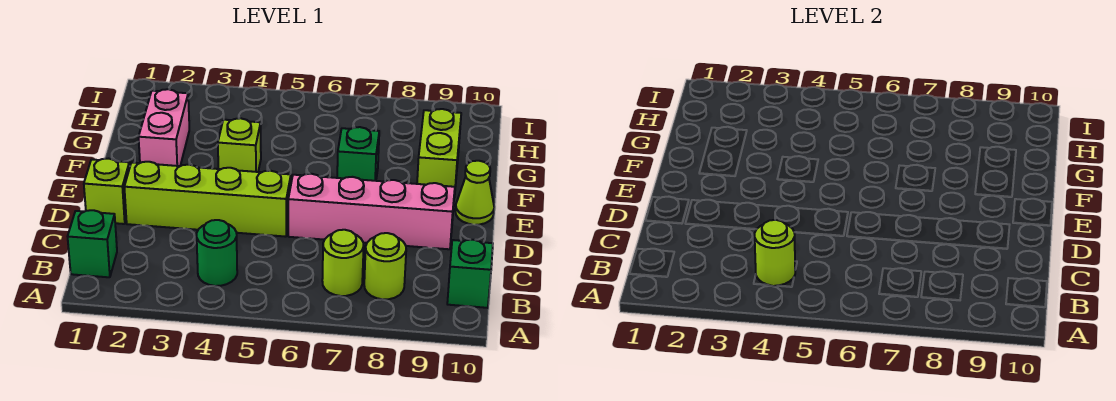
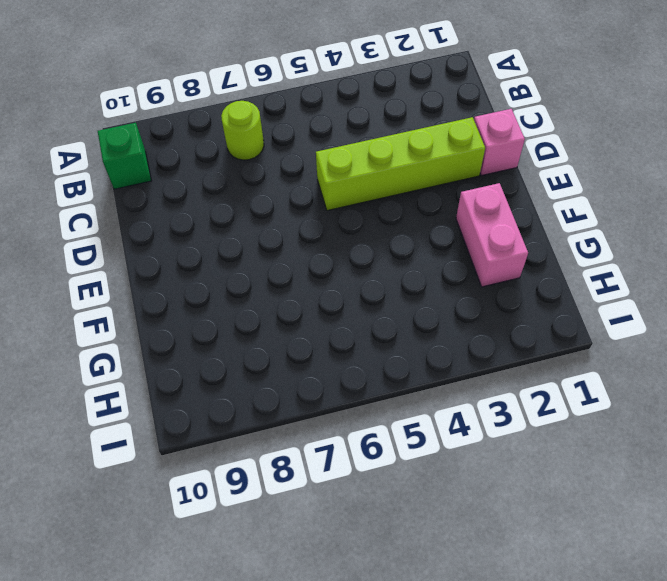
pink 1x1 brick [474,109,525,176] -> lime 1x1 brick [84,159,130,224]
none -> green 1x1 brick [68,210,117,277]
none -> green 1x1 round brick [197,220,237,286]
none -> lime 1x1 round brick [364,233,406,299]

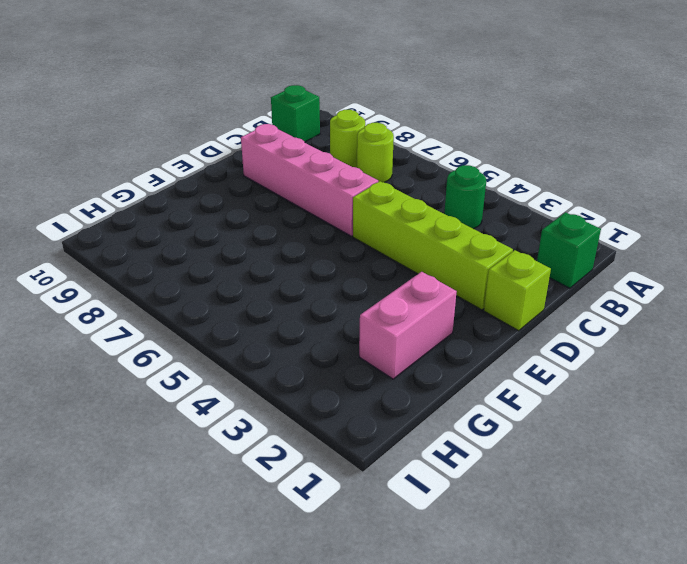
none -> lime 1x1 cone [455,161,494,225]
none -> lime 1x1 brick [218,118,261,172]
none -> green 1x1 brick [337,127,379,181]

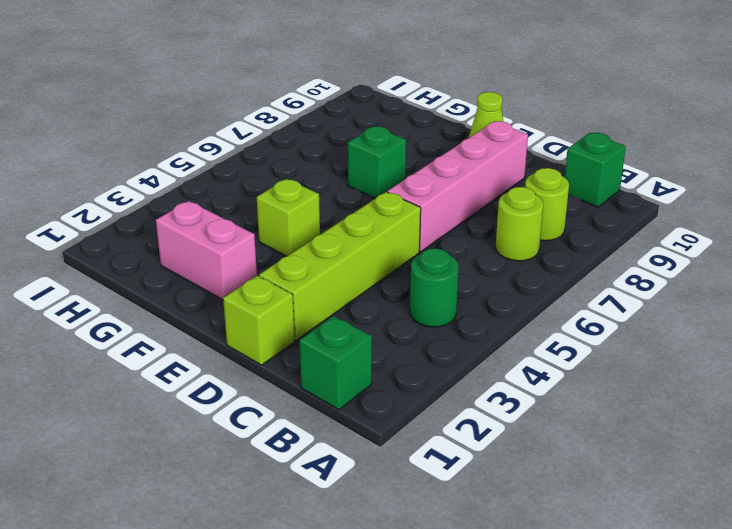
none -> lime 1x2 brick [417,109,461,197]
none -> lime 1x1 round brick [755,220,795,286]

